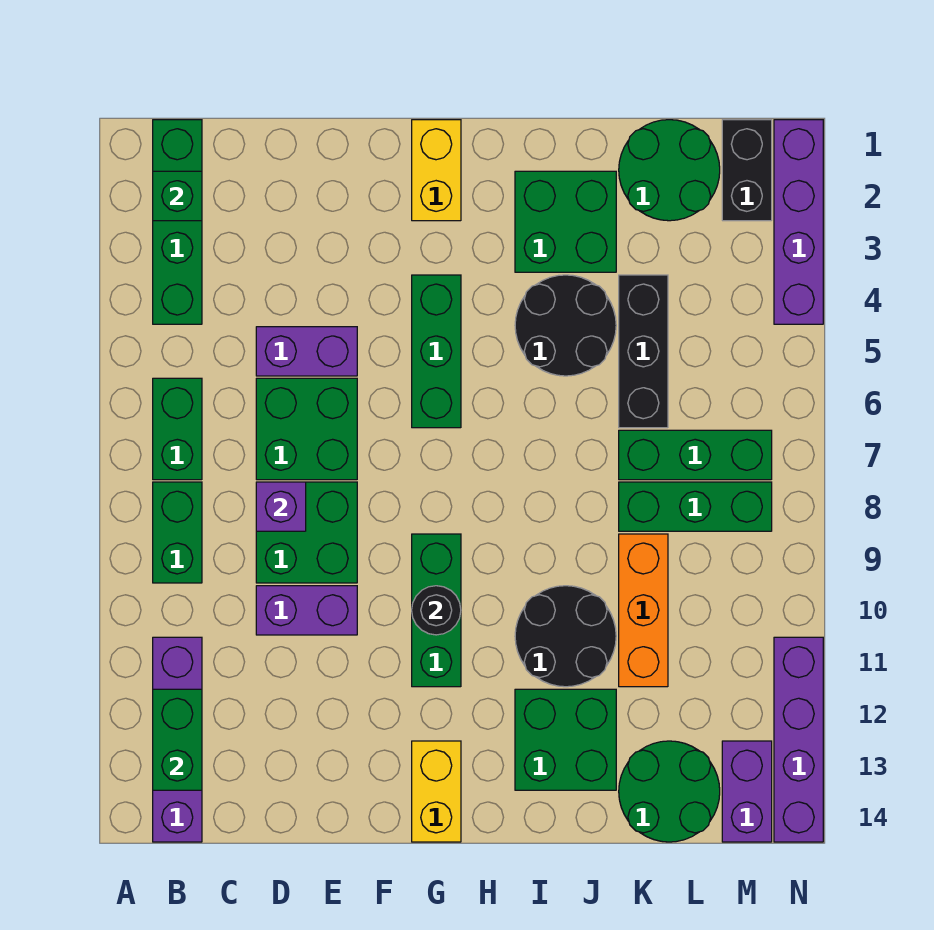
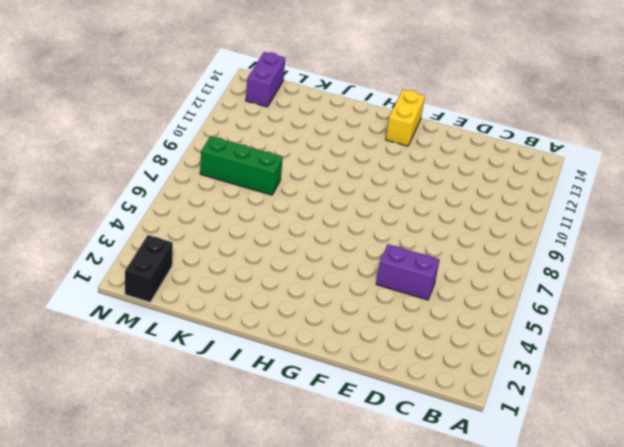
none -> green 1x4 brick [153,120,202,324]
none -> green 1x2 brick [153,378,202,480]
none -> green 1x2 brick [153,482,202,583]
none -> purple 1x4 brick [153,637,202,842]

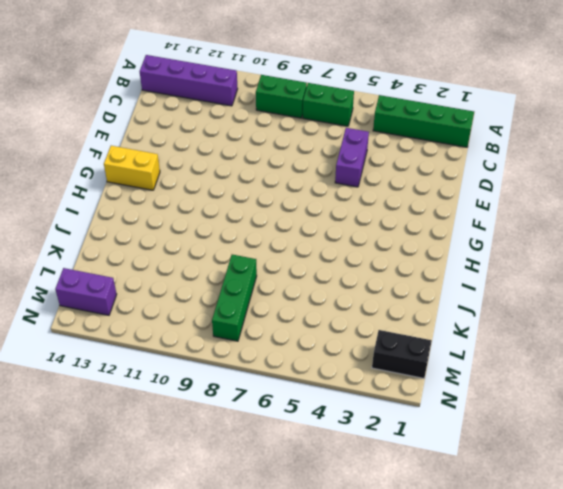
none -> green 2x2 brick [256,378,357,480]
none -> green 2x2 brick [256,482,357,583]
none -> purple 1x2 brick [256,586,357,635]
none -> yellow 1x2 brick [412,120,461,221]

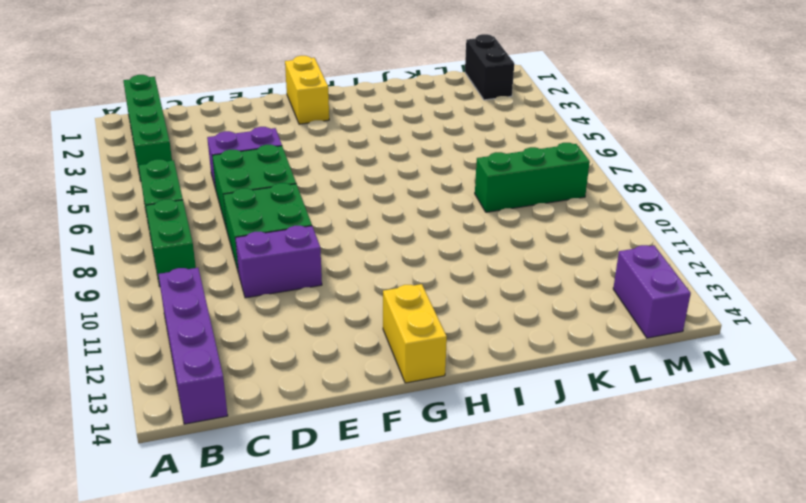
none -> green 1x3 brick [412,275,461,428]
none -> green 1x3 brick [412,534,461,687]
none -> green 2x2 brick [515,171,616,272]
none -> black 2x2 round brick [515,275,616,376]

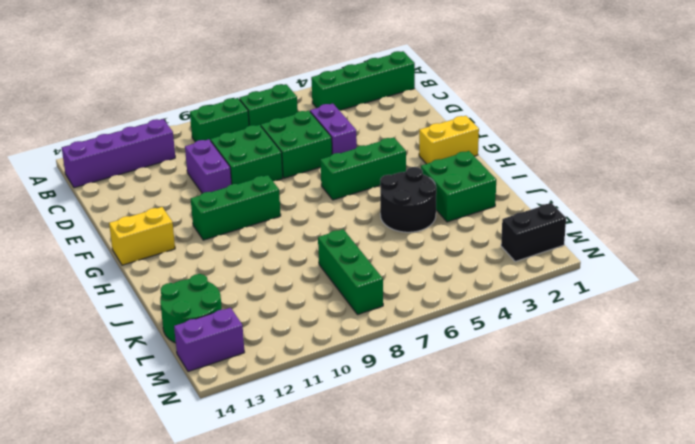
none -> black 2x2 round brick [515,586,616,687]
none -> green 2x2 brick [515,689,616,790]
none -> green 2x2 round brick [619,120,720,221]
none -> black 1x3 brick [619,275,668,428]

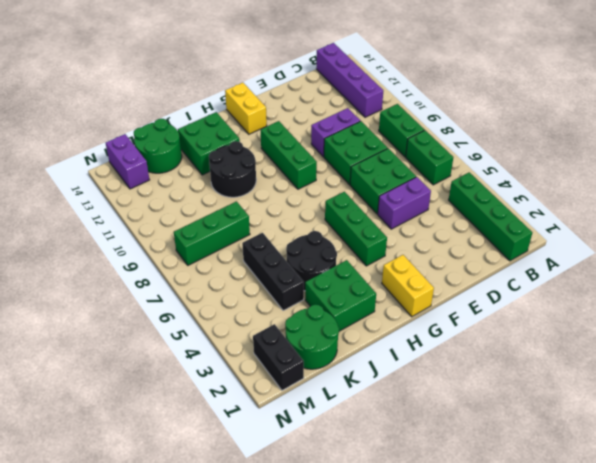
none -> green 1x3 brick [619,430,772,480]
none -> orange 1x3 brick [619,534,668,687]
none -> purple 1x4 brick [774,120,823,324]
none -> purple 1x4 brick [774,637,823,842]

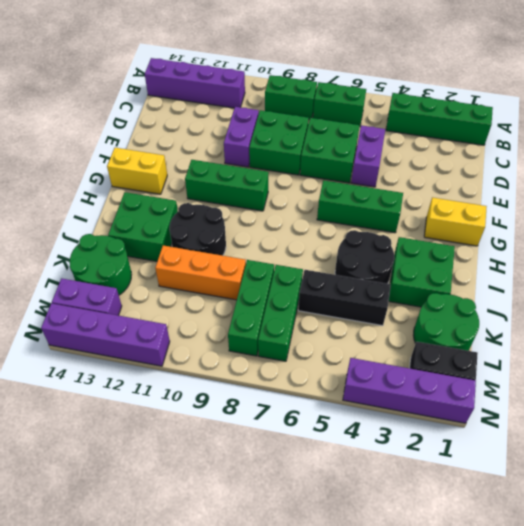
none -> green 1x1 brick [153,171,202,221]
none -> green 1x2 brick [153,689,202,790]
none -> purple 1x1 brick [256,482,306,531]
none -> black 1x1 round brick [412,586,461,635]

